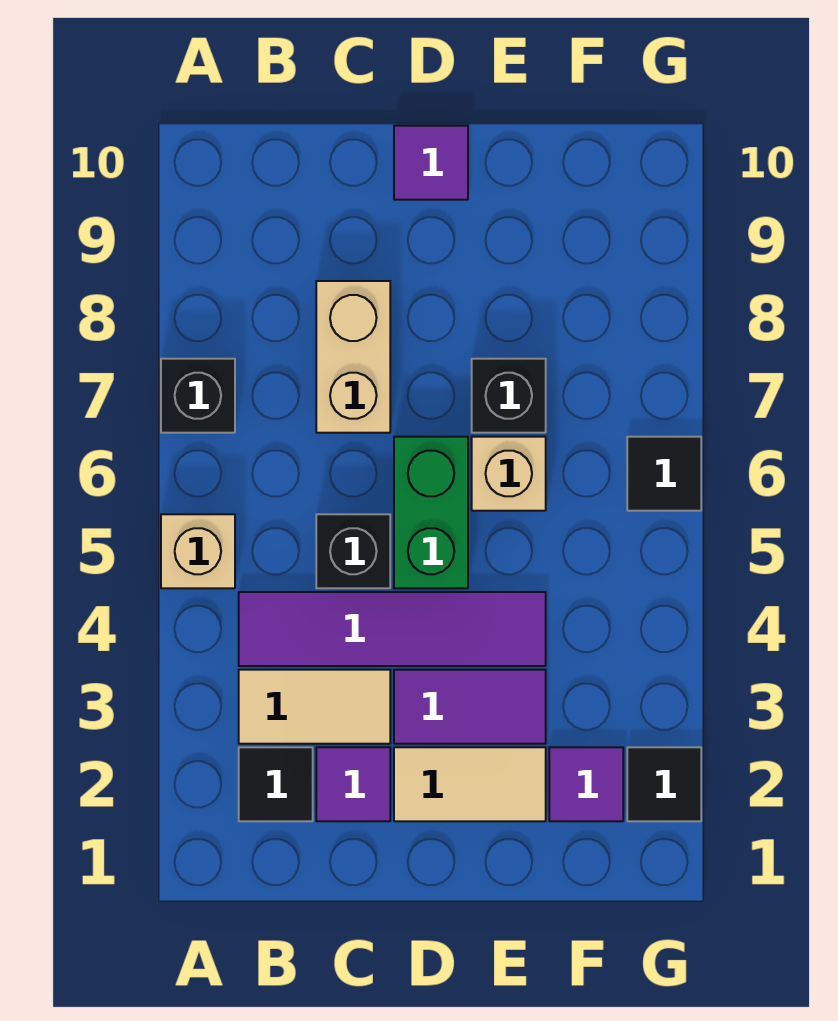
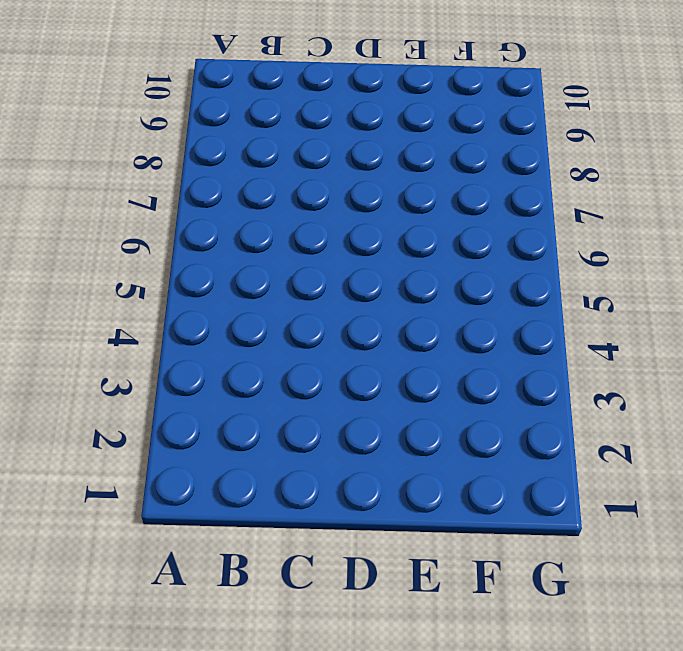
none -> tan 1x1 brick [161,514,235,588]
none -> black 1x1 brick [161,359,235,433]
none -> black 1x1 tile [239,747,313,821]

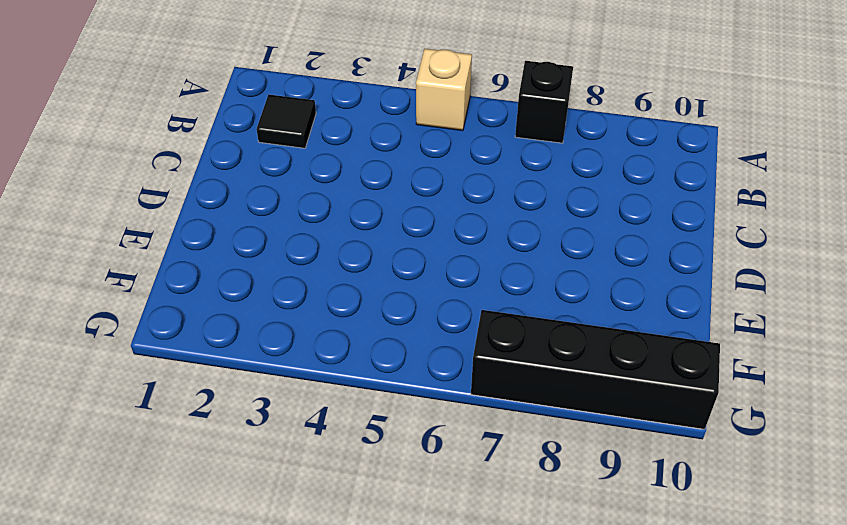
black 1x4 brick [471,310,720,429] -> none
none -> tan 1x2 tile [239,670,390,744]
none -> purple 1x4 tile [239,592,546,666]
none -> purple 1x1 tile [316,747,390,821]

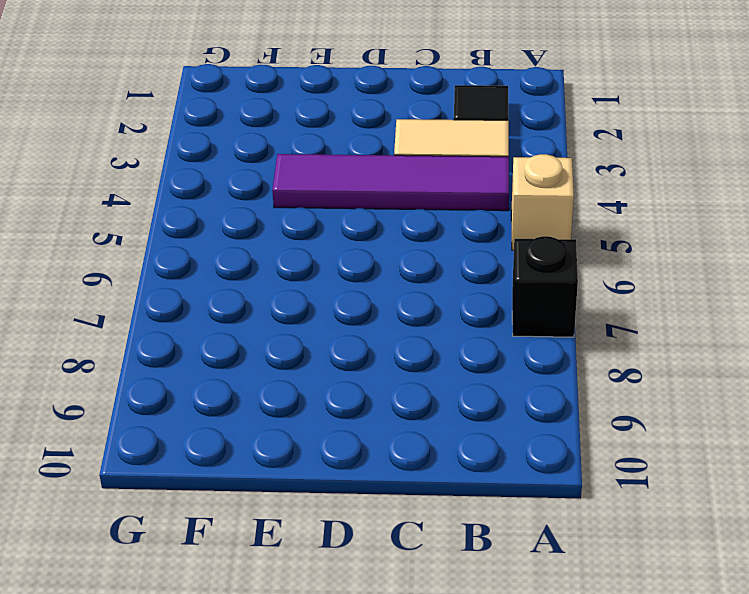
none -> purple 1x1 tile [316,747,390,821]
none -> black 1x1 brick [316,514,390,588]
none -> tan 1x2 brick [316,281,390,433]

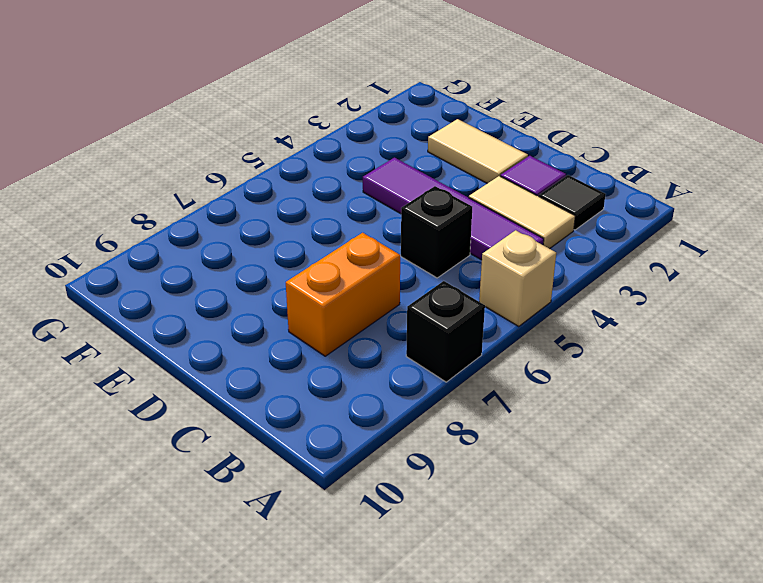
orange 1x2 brick [286,233,400,356] -> tan 1x2 brick [316,281,390,433]
none -> purple 1x2 tile [394,670,546,744]
none -> green 1x2 brick [394,437,468,588]
none -> purple 1x1 tile [394,126,468,200]

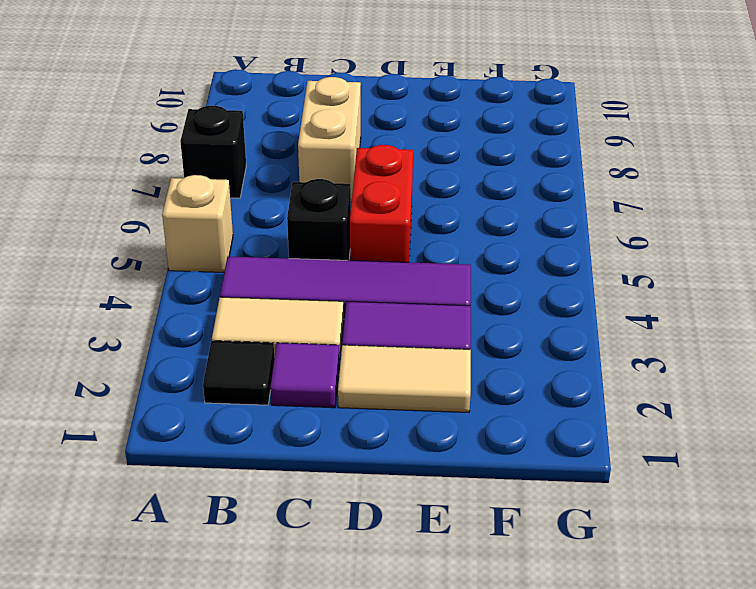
red 1x2 brick [350,145,413,262] -> green 1x2 brick [394,437,468,588]
none -> purple 1x1 tile [394,126,468,200]
none -> tan 1x1 brick [472,437,546,511]
none -> black 1x1 brick [472,359,546,433]

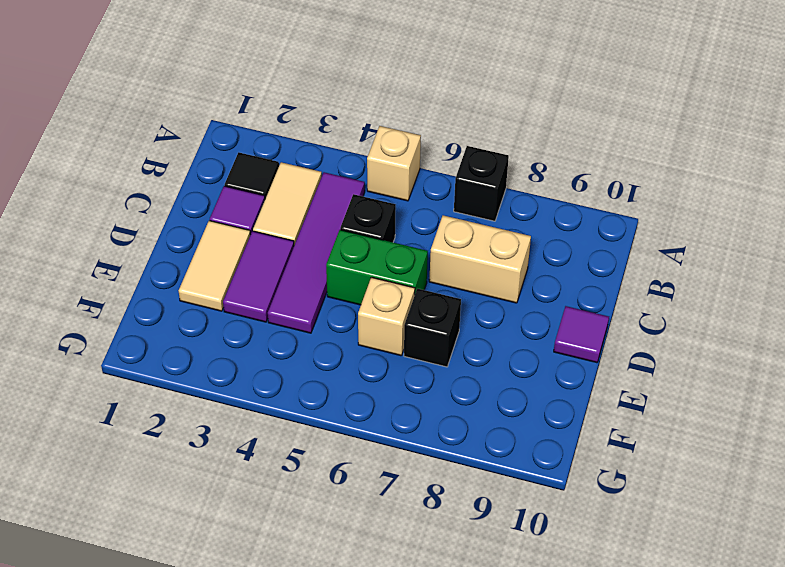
none -> purple 1x1 tile [549,747,623,821]
none -> black 1x1 tile [627,747,701,821]
none -> black 1x1 tile [627,437,701,511]

